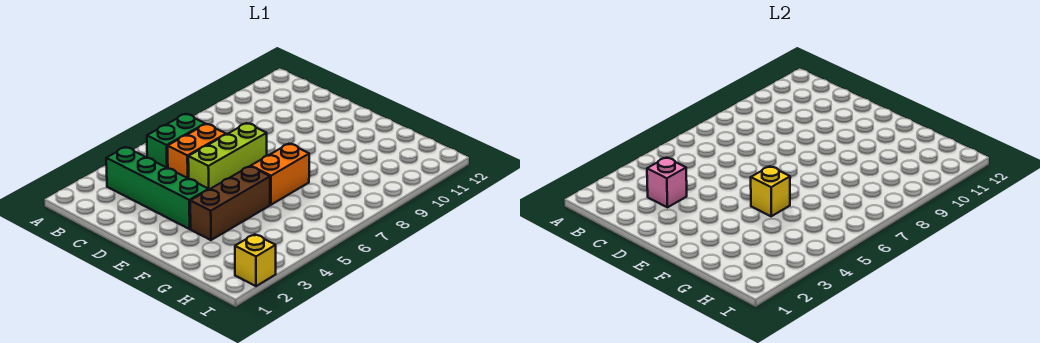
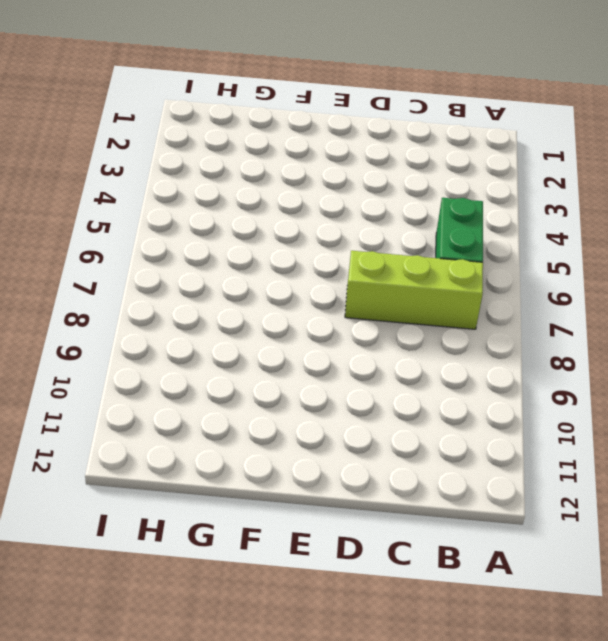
lime 1x3 brick [345,251,483,329] -> lime 1x3 brick turned to [188,123,267,189]
none -> green 1x4 brick [106,147,209,229]
none -> orange 1x2 brick [168,124,226,178]

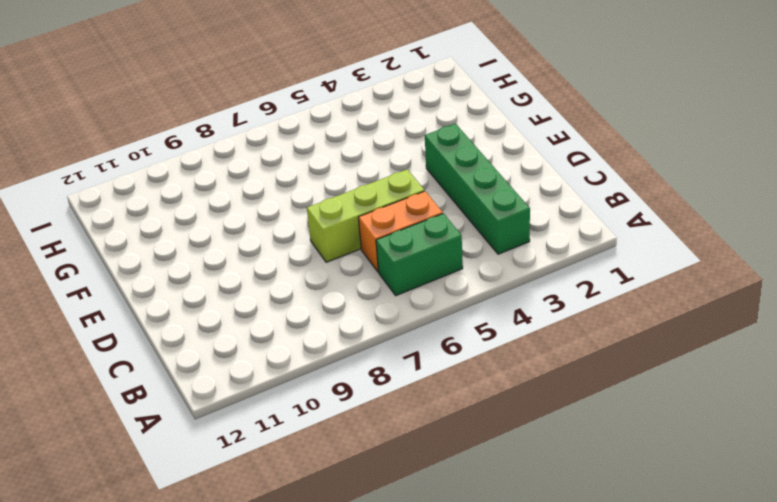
none -> brown 1x3 brick [190,166,270,240]
none -> orange 1x2 brick [251,144,309,205]

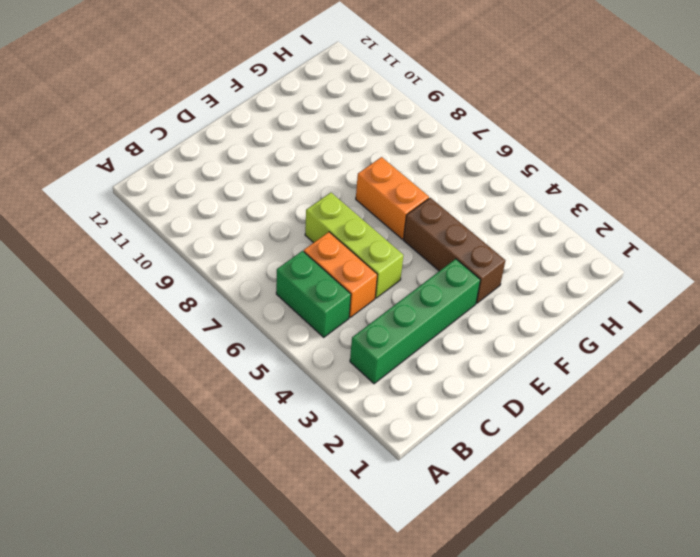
none -> yellow 1x1 brick [235,234,276,286]
none -> pink 1x1 brick [647,158,687,207]

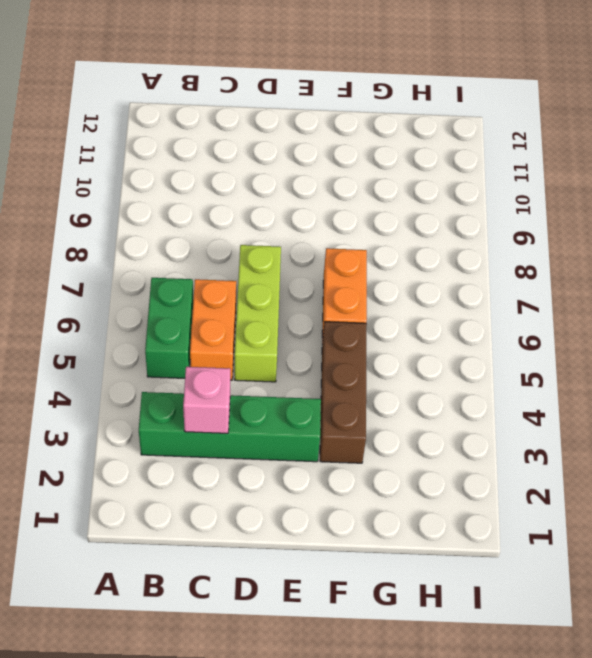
none -> yellow 1x1 brick [235,234,276,286]
none -> yellow 1x1 brick [751,166,790,216]

